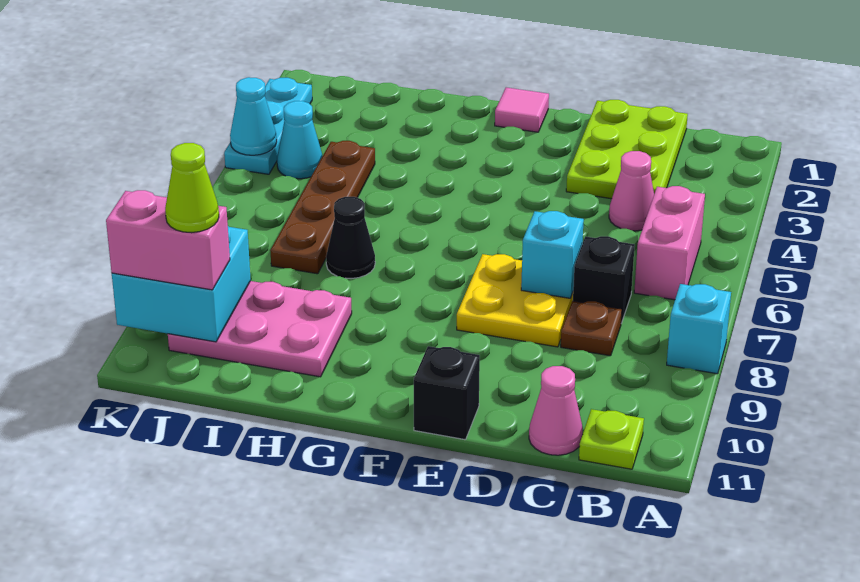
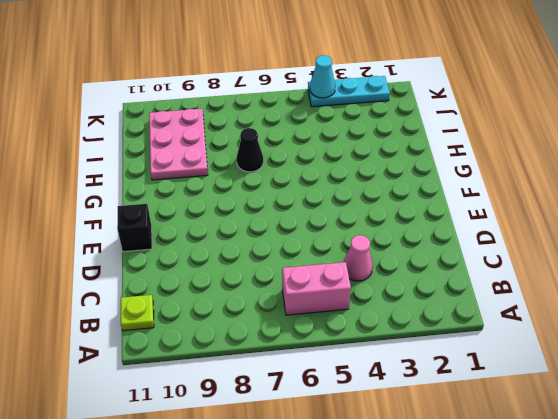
none -> cyan 1x1 brick [667,284,731,374]
none -> lime 2x3 plate [566,100,688,199]
none -> black 1x1 brick [573,236,635,323]

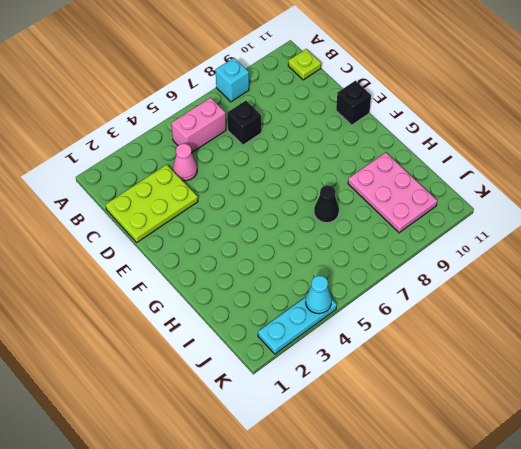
none -> brown 1x1 plate [561,301,622,356]
none -> pink 1x1 cone [529,366,583,455]
none -> yellow 2x2 plate [457,254,573,347]

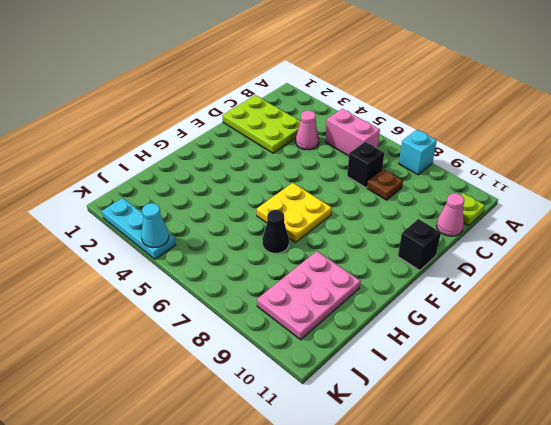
yellow 2x2 plate [257,183,332,242] -> yellow 2x2 plate moved to [457,254,573,347]
none -> pink 1x1 tile [495,87,549,132]
none -> brown 1x4 plate [270,141,375,274]
none -> cyan 1x1 cone [277,101,323,179]

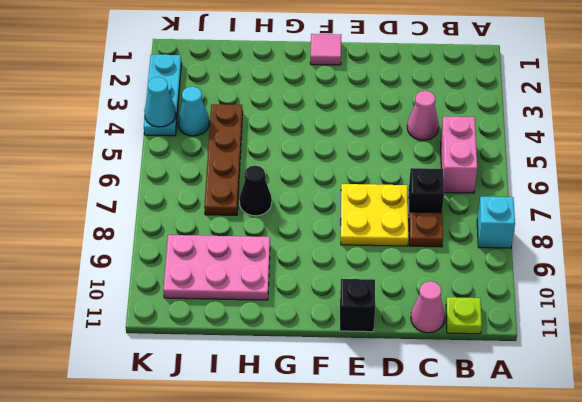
none -> lime 2x3 plate [566,100,688,199]
none -> cyan 1x1 brick [521,211,584,298]
none -> cyan 2x2 brick [112,226,251,342]

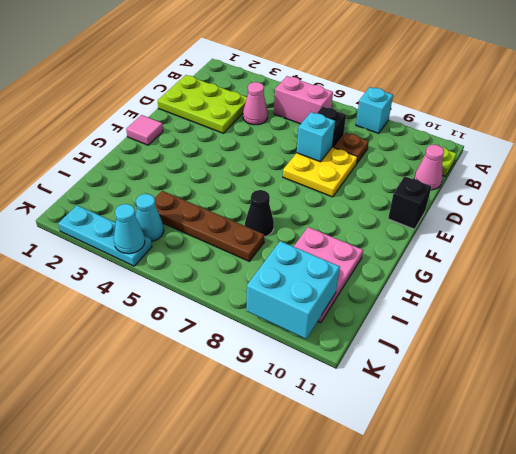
none -> pink 1x2 brick [106,190,230,290]
none -> lime 1x1 cone [165,143,219,233]

